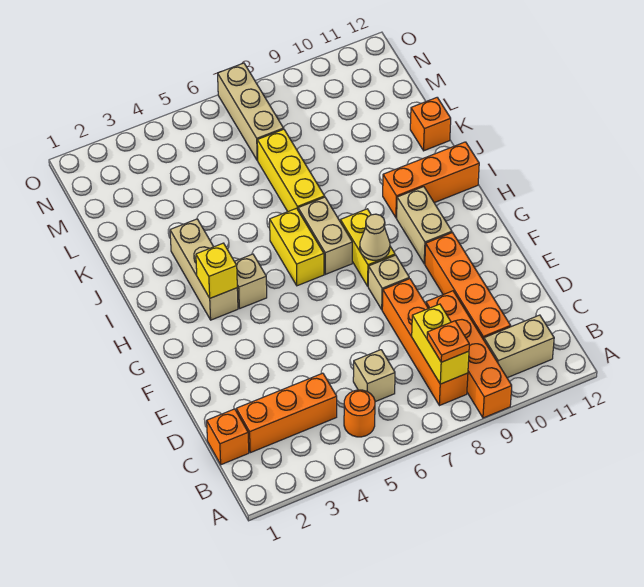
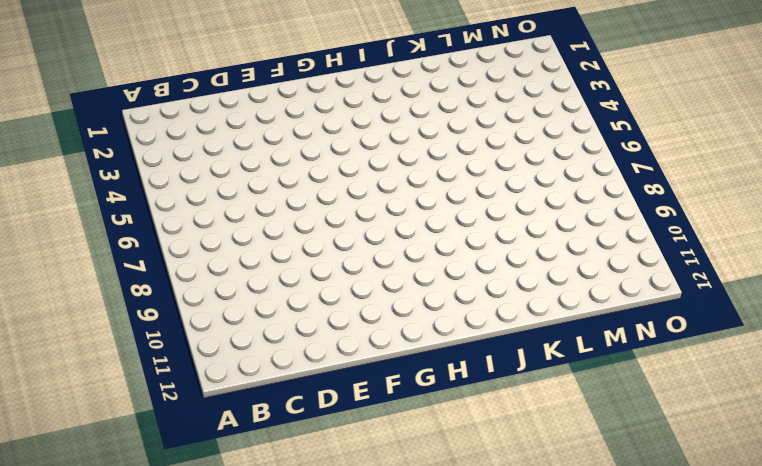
none -> orange 1x4 brick [426,291,512,418]
none -> orange 1x1 round brick [344,390,375,437]
none -> orange 1x4 brick [382,279,468,406]

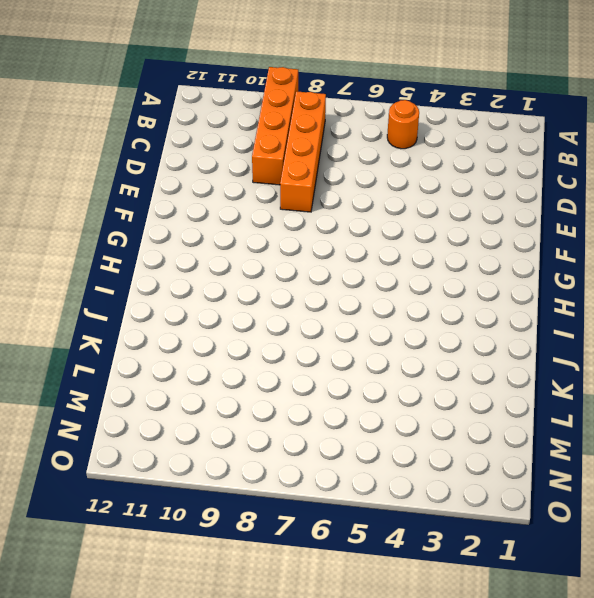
none -> tan 1x2 brick [484,315,554,378]
none -> orange 1x1 brick [207,409,249,465]
none -> orange 1x3 brick [236,373,337,453]

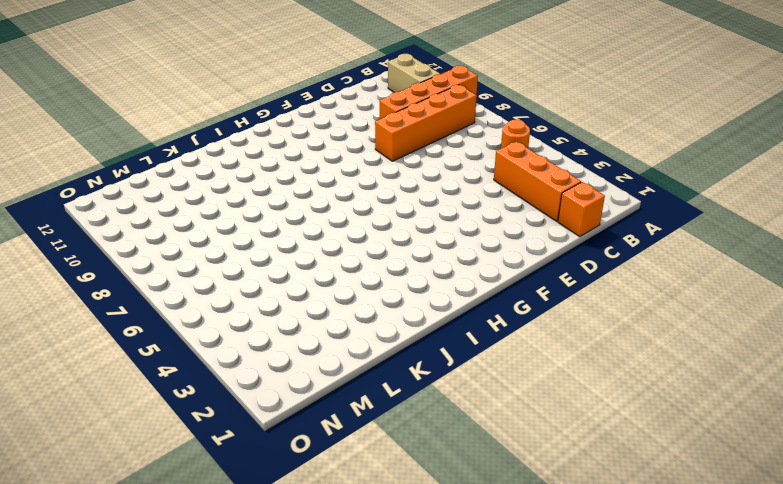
none -> tan 1x1 brick [353,350,395,402]
none -> orange 1x4 brick [425,233,511,340]
none -> tan 1x1 brick [368,255,409,309]

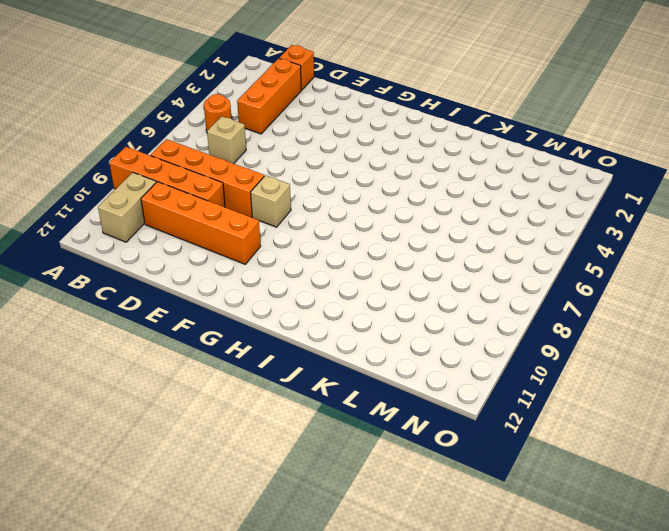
none -> yellow 1x2 brick [340,209,395,286]
none -> tan 1x2 brick [397,187,452,264]
none -> tan 1x3 brick [170,219,238,320]

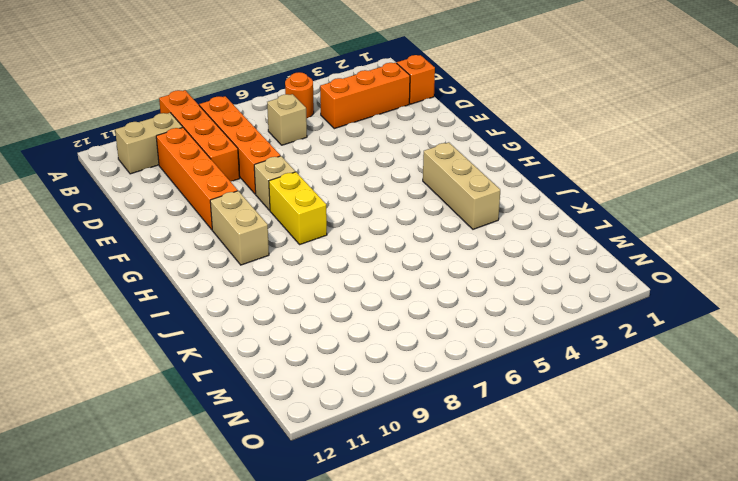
none -> tan 1x1 brick [235,254,267,309]
none -> yellow 1x2 brick [270,208,324,286]
none -> tan 1x2 brick [298,197,352,274]

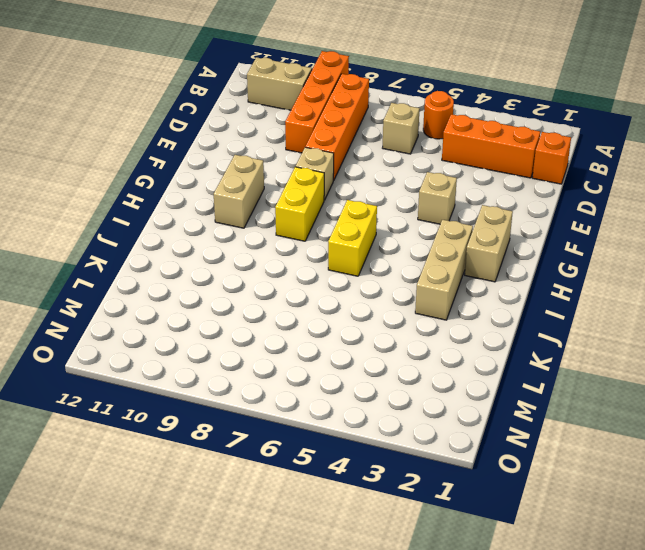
tan 1x1 brick [418,172,457,224] -> tan 1x1 brick moved to [235,254,267,309]
tan 1x2 brick [465,205,513,282] -> tan 1x2 brick moved to [298,197,352,274]
none -> orange 1x4 brick [425,233,511,340]
none -> orange 1x3 brick [383,142,479,218]
none -> yellow 1x3 brick [257,129,325,211]

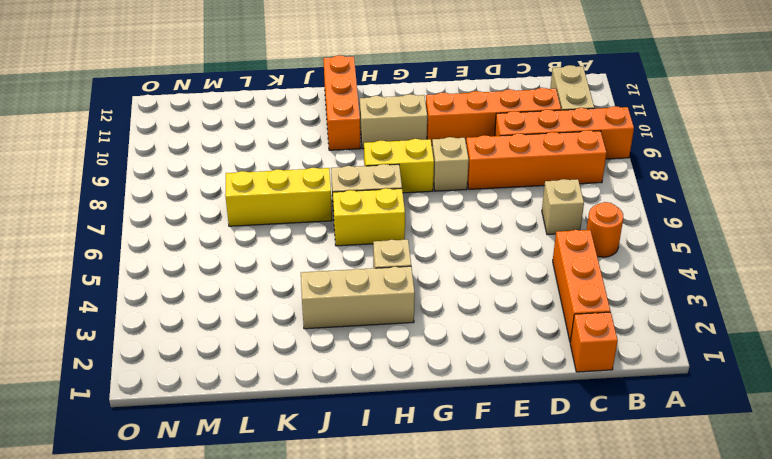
none -> orange 1x1 brick [410,98,451,151]
none -> tan 1x3 brick [218,63,284,160]
none -> yellow 1x2 brick [412,304,469,384]

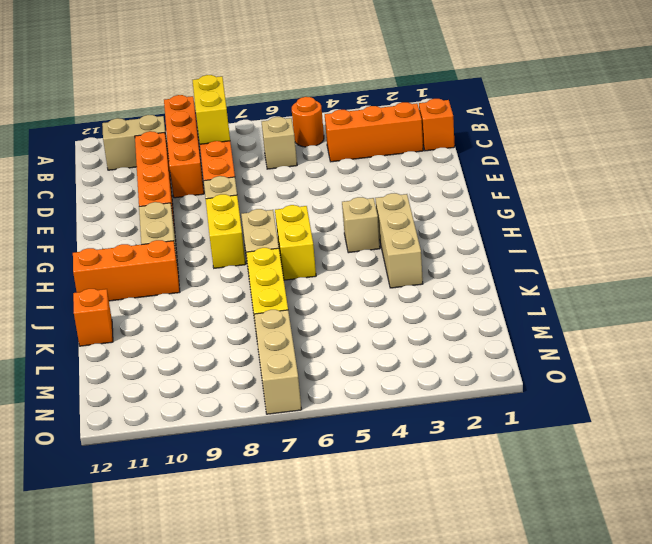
none -> tan 1x1 cone [360,214,390,260]
none -> yellow 1x1 brick [196,243,237,298]
none -> orange 1x1 plate [427,321,469,362]

